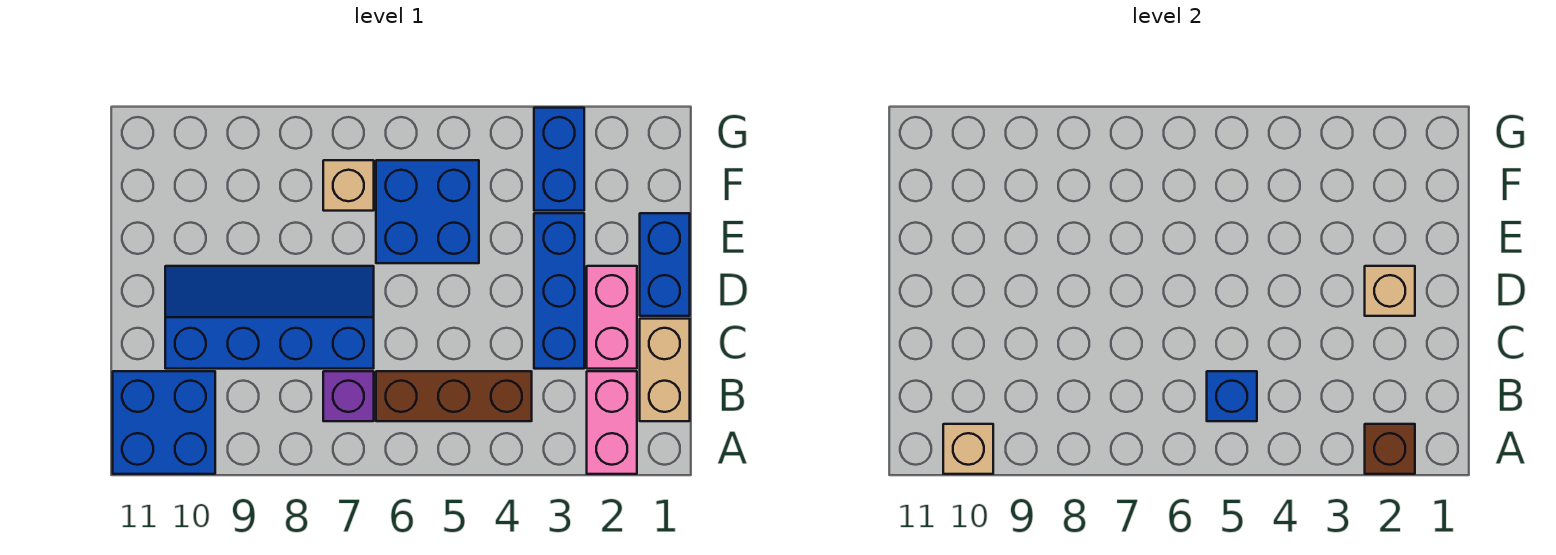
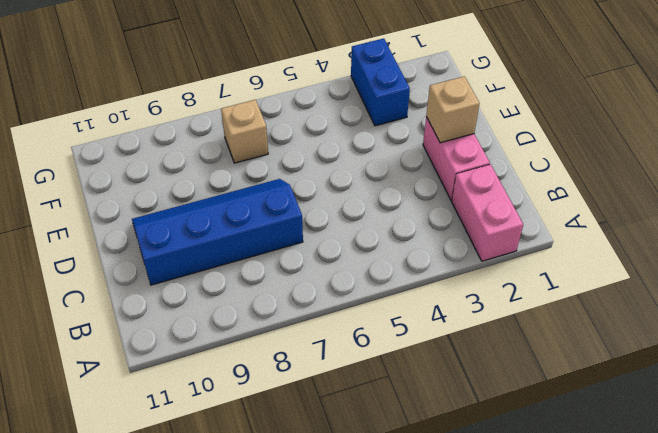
none -> blue 2x2 brick [113,371,215,474]
none -> tan 1x2 brick [640,319,690,421]
none -> brown 1x3 brick [376,371,532,421]

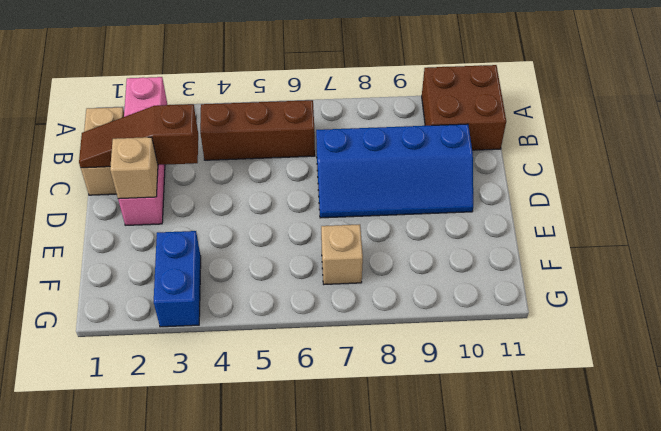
brown 2x2 brick [422,65,506,150] -> blue 2x2 brick [113,371,215,474]
brown 1x3 slope [79,104,198,168] -> none
none -> purple 1x1 brick [323,371,374,421]
none -> blue 1x3 brick [534,213,584,369]
none -> blue 1x2 brick [640,213,690,316]

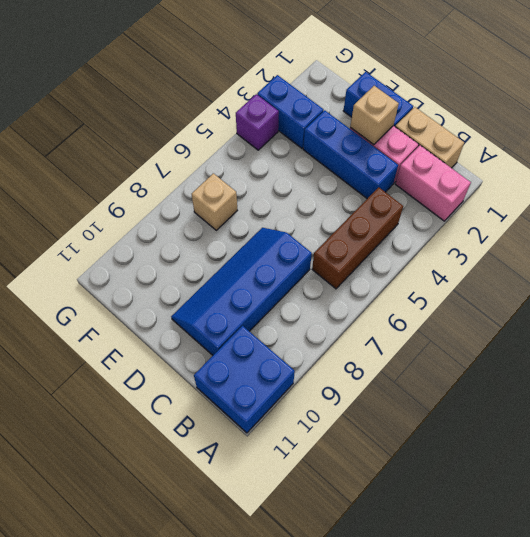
purple 1x1 brick [236,94,279,150] -> purple 1x1 brick moved to [323,371,374,421]
none -> blue 2x2 brick [376,160,479,263]
none -> brown 1x1 brick [1365,424,1415,474]
none -> tan 1x1 brick [943,424,993,474]

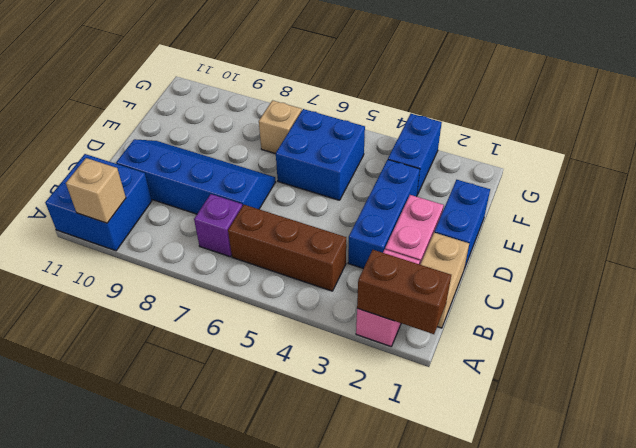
brown 1x2 brick [357,250,451,334] -> brown 1x1 brick [1365,424,1415,474]
none -> blue 1x1 brick [1207,371,1257,421]
none -> tan 1x1 brick [1365,266,1415,316]

